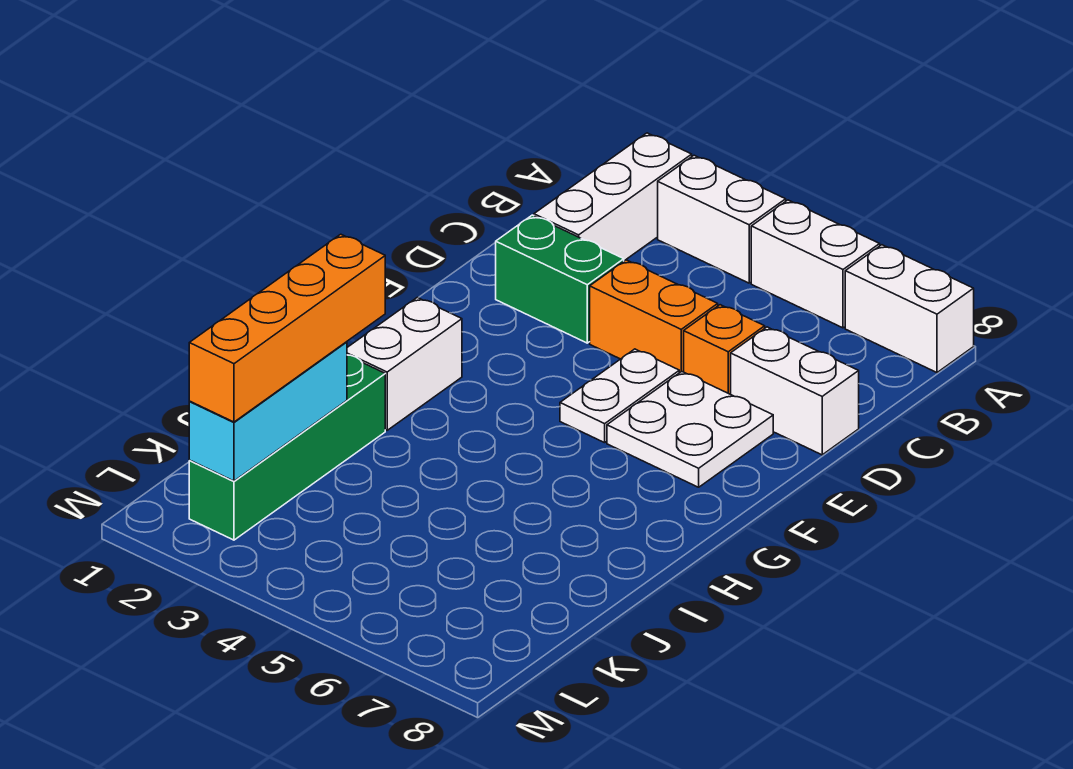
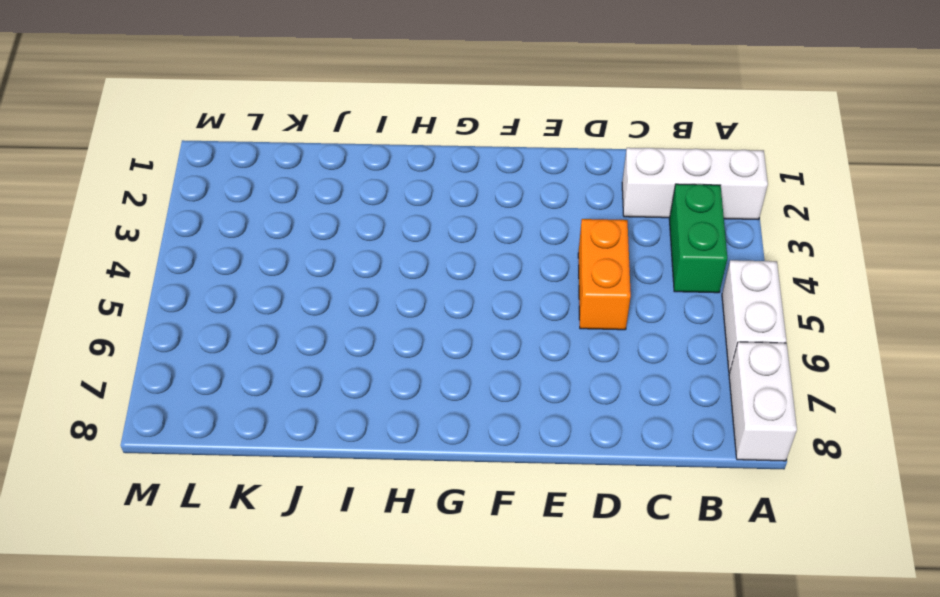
green 1x2 brick [669,184,727,293] -> green 1x2 brick moved to [496,215,624,343]
none -> white 1x2 brick [658,155,786,283]
none -> orange 1x1 brick [684,305,765,394]
none -> white 1x2 brick [731,327,859,455]

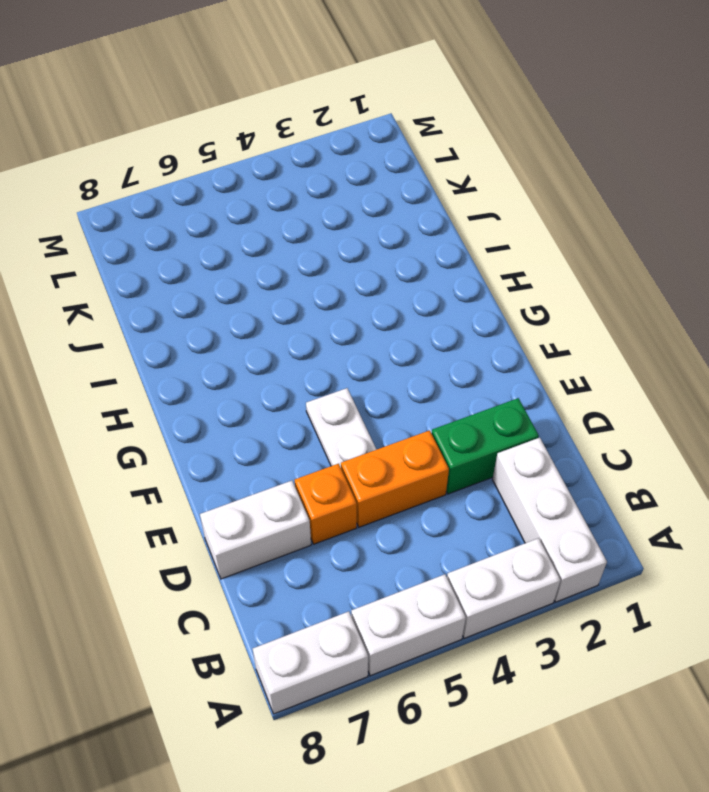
none -> white 2x2 plate [607,371,773,487]
none -> white 1x2 brick [347,297,462,430]
none -> green 1x4 brick [189,355,385,540]

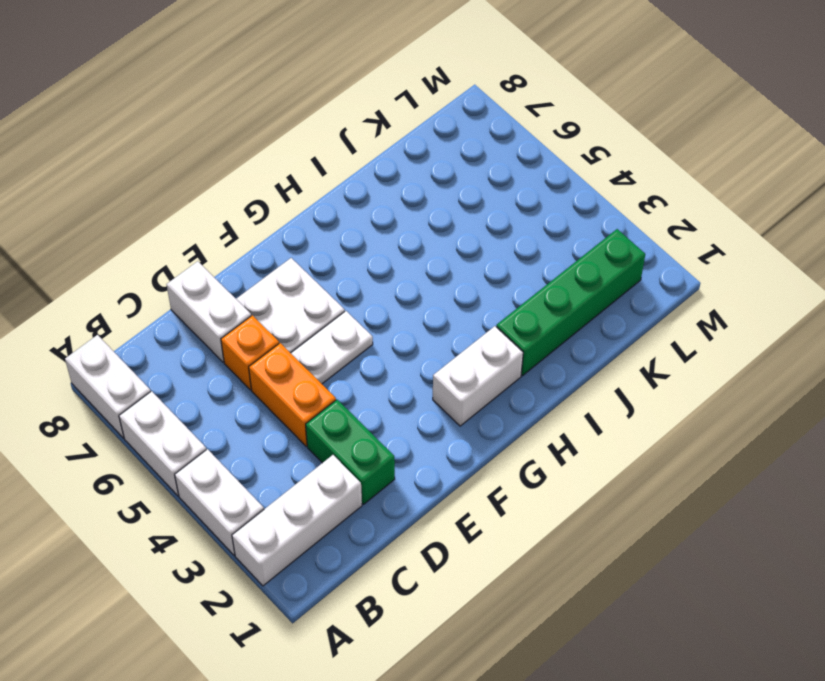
none -> cyan 1x3 brick [189,342,347,481]
none -> orange 1x4 brick [189,234,385,422]

